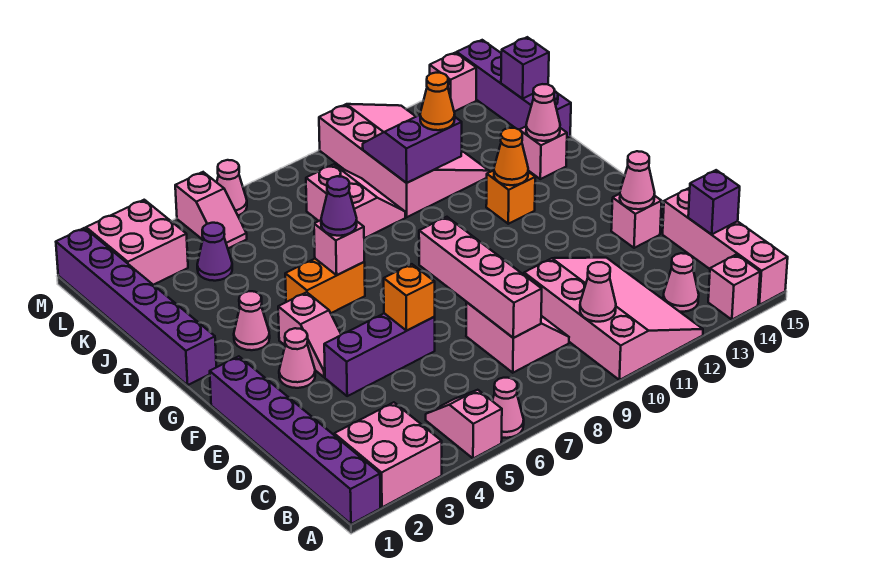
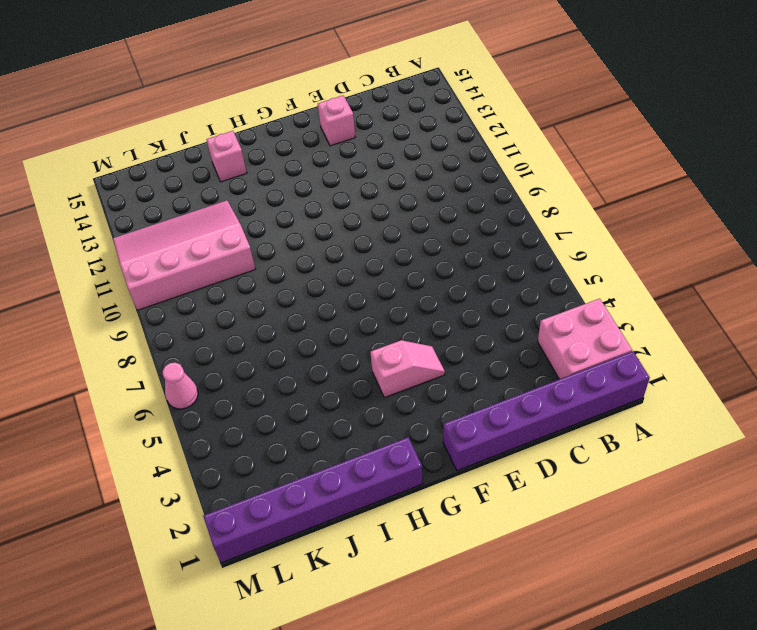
none -> pink 1x2 slope [426,390,502,459]
none -> pink 1x1 cone [492,378,524,438]
none -> pink 3x4 slope [524,257,703,380]
none -> pink 1x1 brick [708,254,760,320]

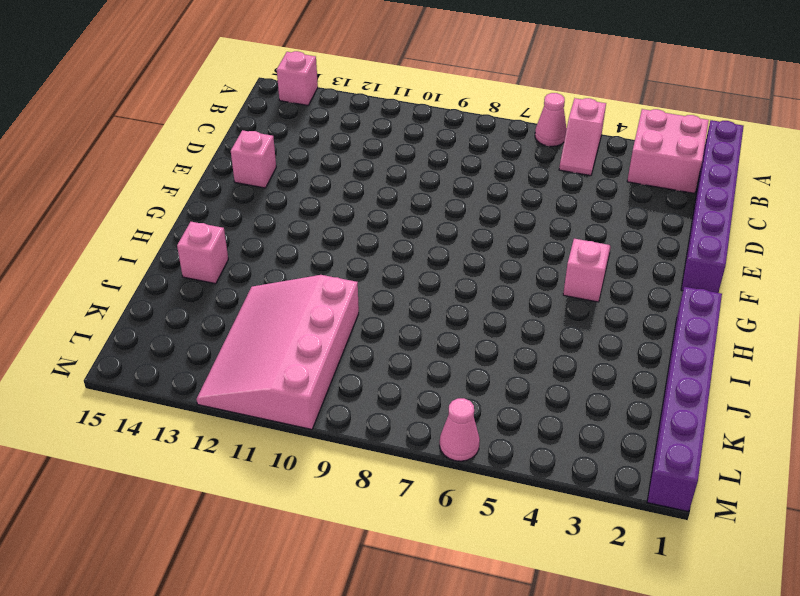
none -> pink 3x4 slope [524,257,703,380]
none -> pink 1x4 brick [663,188,788,305]
none -> pink 1x1 cone [663,253,699,312]
none -> pink 2x2 slope [466,302,569,373]

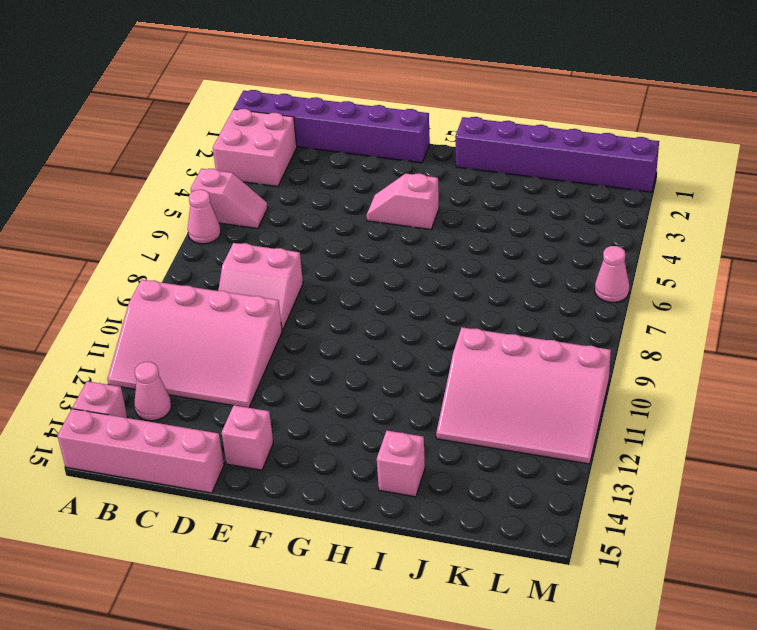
none -> purple 1x3 brick [324,313,435,396]
none -> pink 1x1 cone [279,328,315,388]
none -> pink 1x1 cone [234,291,270,350]
none -> orange 1x2 brick [285,259,365,313]

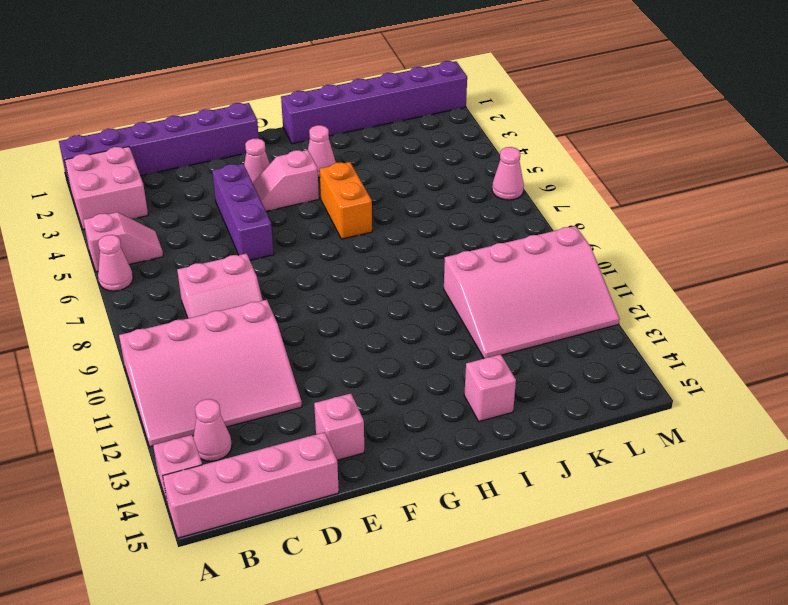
none -> orange 1x1 brick [486,170,535,224]
none -> pink 2x2 slope [306,164,405,238]
none -> purple 1x4 brick [457,40,571,138]
none -> purple 1x1 cone [197,223,232,281]

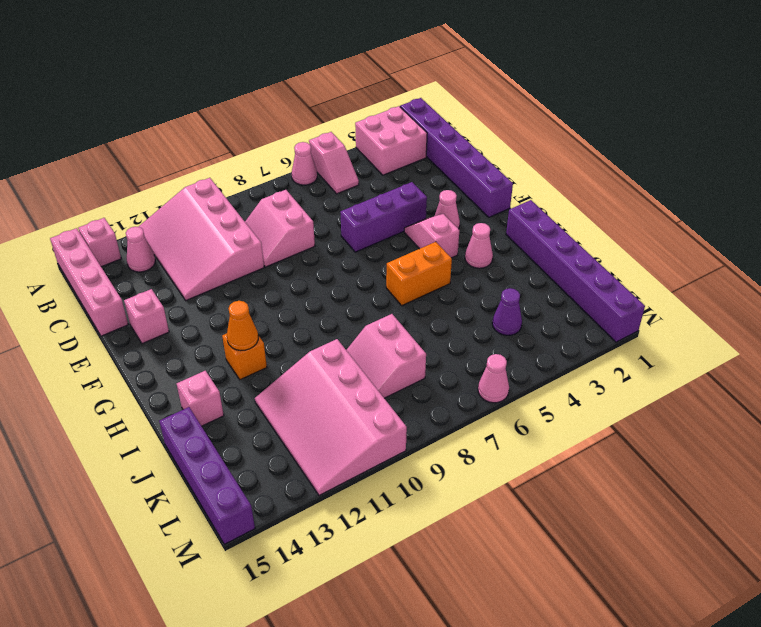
none -> pink 2x2 brick [86,200,188,285]
none -> pink 1x2 slope [175,172,247,248]
none -> pink 1x1 brick [430,53,476,112]
none -> pink 1x1 cone [580,262,616,322]

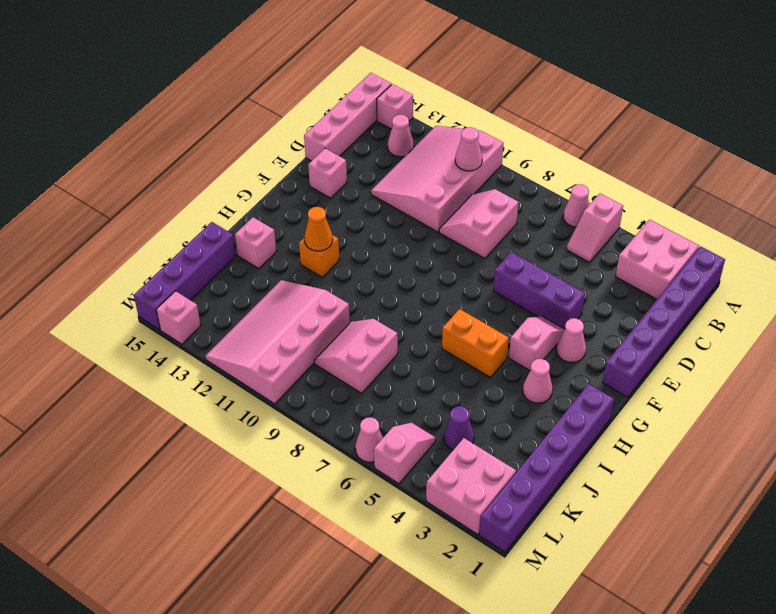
none -> pink 1x4 brick [419,217,542,338]
none -> purple 1x1 brick [688,170,740,234]
none -> orange 1x1 brick [384,264,435,331]
none -> pink 1x1 cone [620,151,655,209]

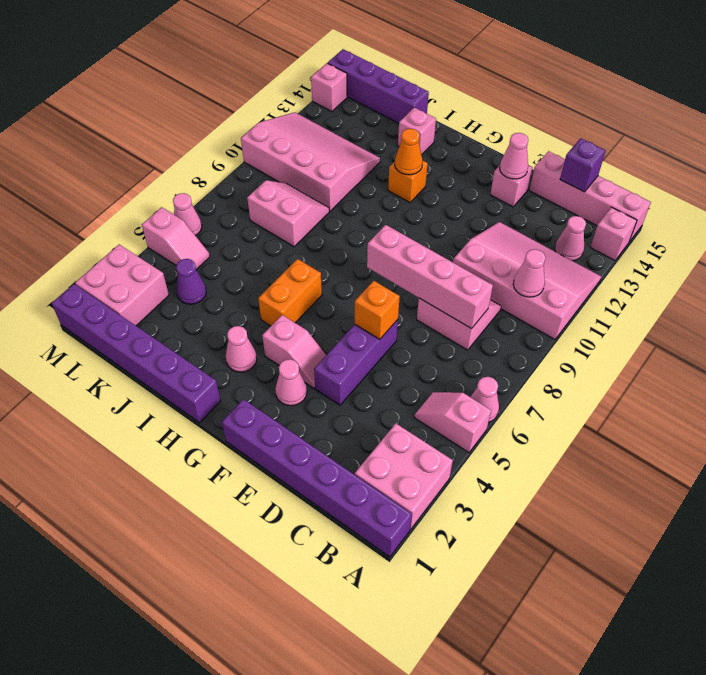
none -> pink 1x1 brick [314,220,364,275]
none -> pink 1x1 cone [526,84,560,141]
none -> purple 2x2 slope [363,115,462,183]
none -> purple 1x1 brick [501,37,549,99]

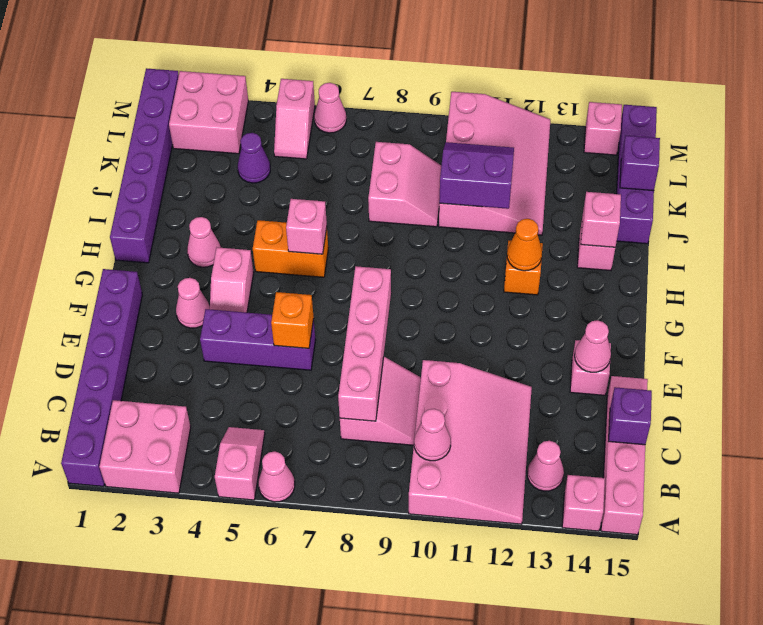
pink 1x1 brick [581,192,621,247] -> pink 1x1 cone [526,84,560,141]
none -> purple 1x1 cone [321,176,357,236]
none -> orange 1x1 cone [420,73,455,130]

